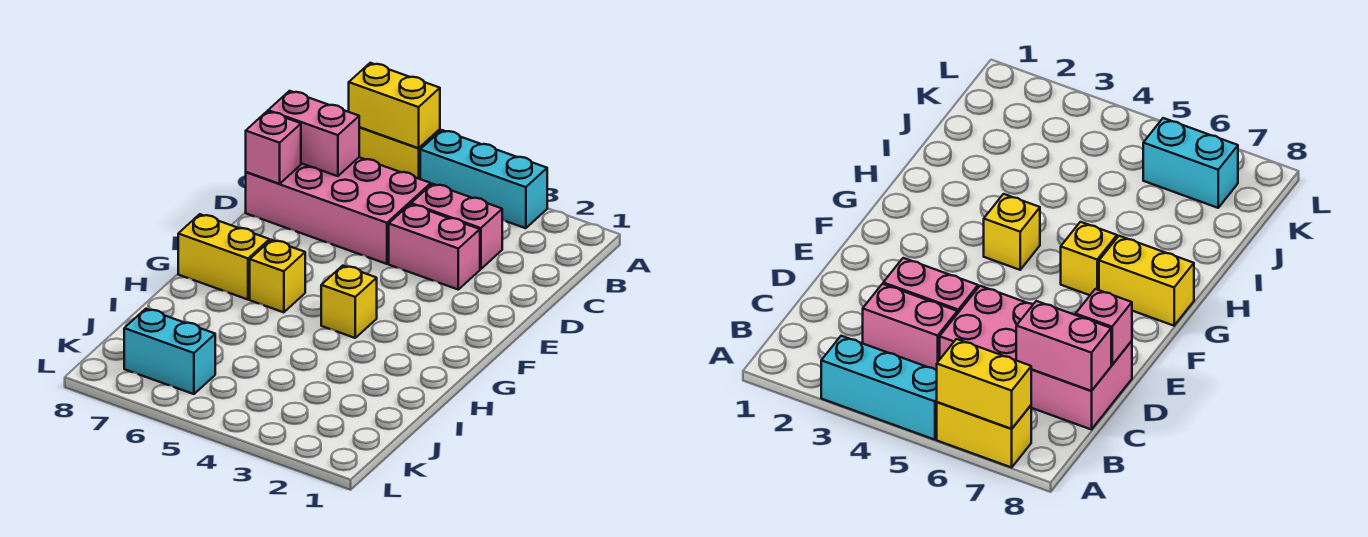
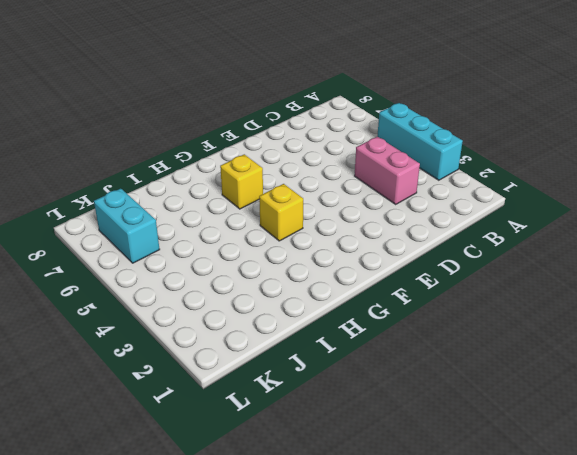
none -> yellow 1x2 brick [359,127,440,179]
none -> pink 2x4 brick [246,157,431,264]
none -> pink 1x2 brick [389,204,480,289]

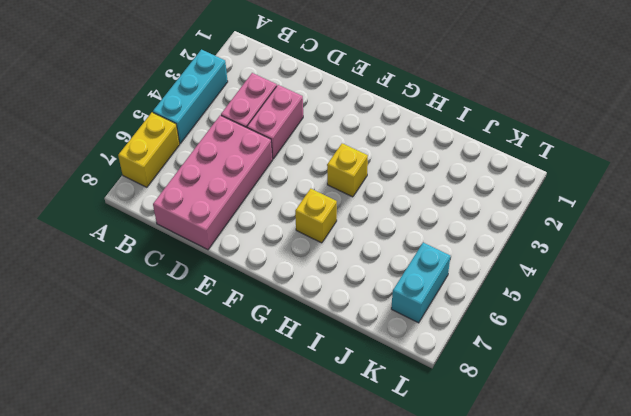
none -> yellow 1x2 brick [178,214,269,299]
none -> yellow 1x2 brick [349,63,440,148]
none -> pink 1x2 brick [268,91,359,176]

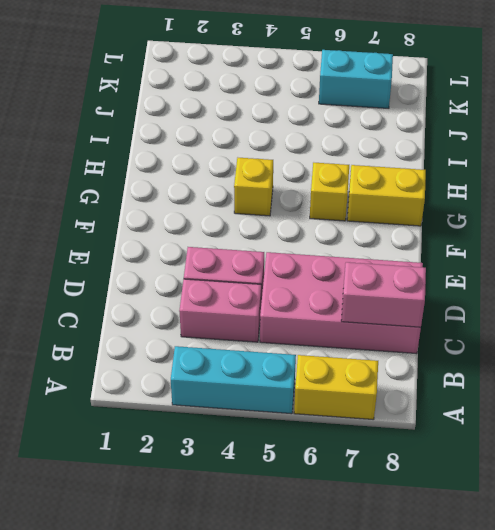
none -> yellow 1x2 brick [349,63,440,148]
none -> pink 1x1 brick [246,111,301,184]

